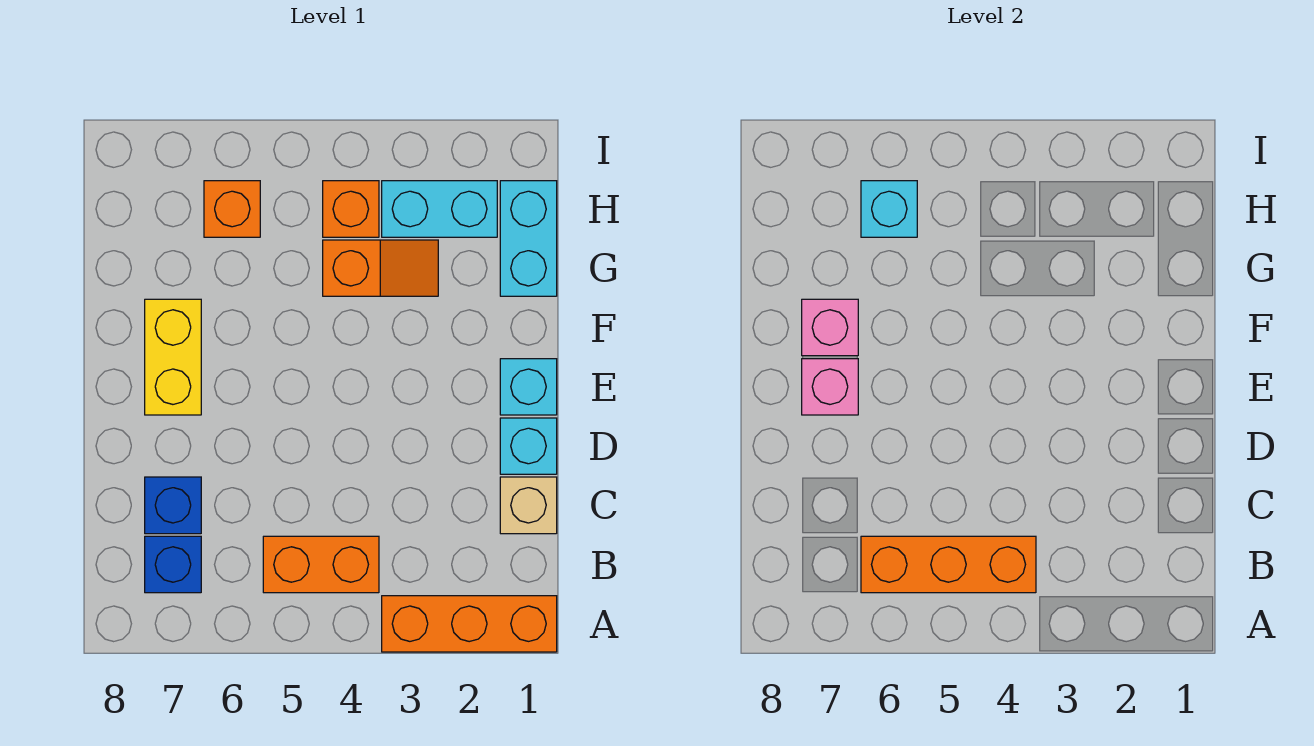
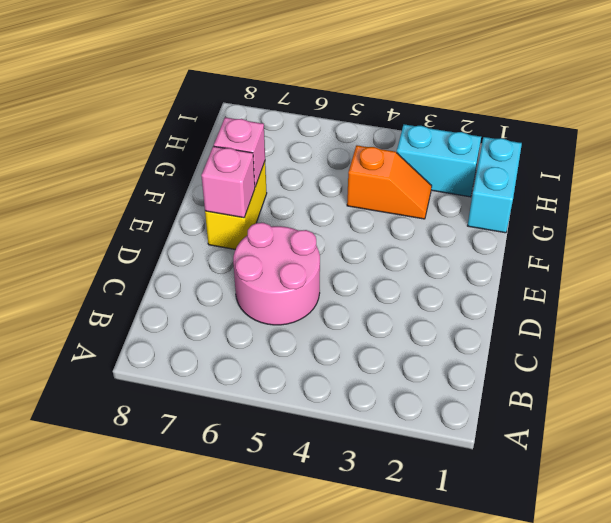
pink 2x2 round brick [233,223,320,325] -> none
none -> orange 1x3 brick [382,596,557,652]
none -> orange 1x2 brick [263,536,379,593]
none -> blue 1x1 brick [145,536,201,593]

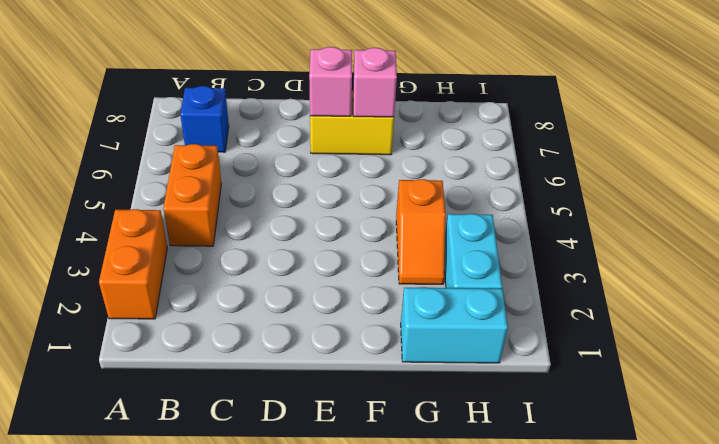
orange 1x2 brick [99,209,167,319] -> orange 1x3 brick [382,596,557,652]
none -> tan 1x1 brick [500,477,557,534]
none -> blue 1x1 brick [145,477,201,534]
none -> cyan 1x1 brick [500,418,557,474]

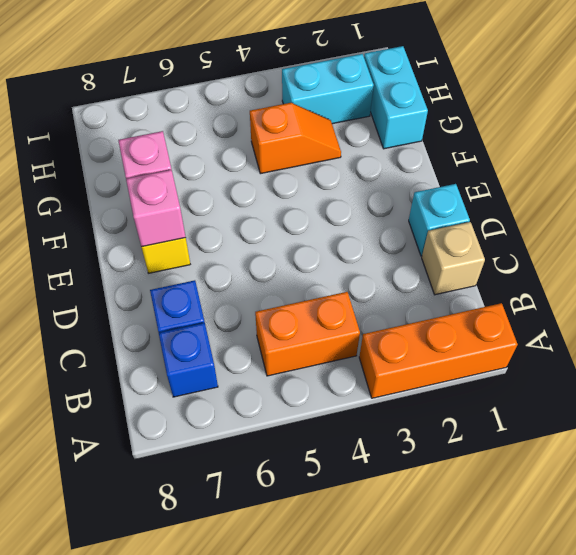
none -> cyan 1x1 brick [500,359,557,415]
none -> orange 1x1 brick [323,181,379,237]
none -> orange 1x1 brick [204,181,260,237]

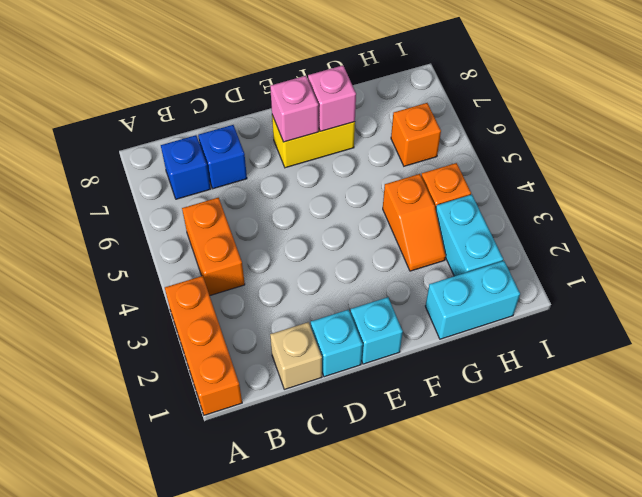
none -> orange 1x3 brick [861,536,1036,593]
none -> cyan 1x1 brick [861,181,917,237]

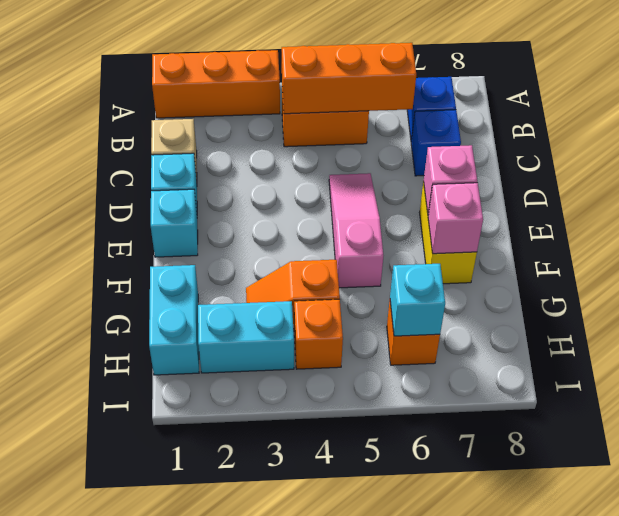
pink 1x3 slope [329,173,383,288] -> none

